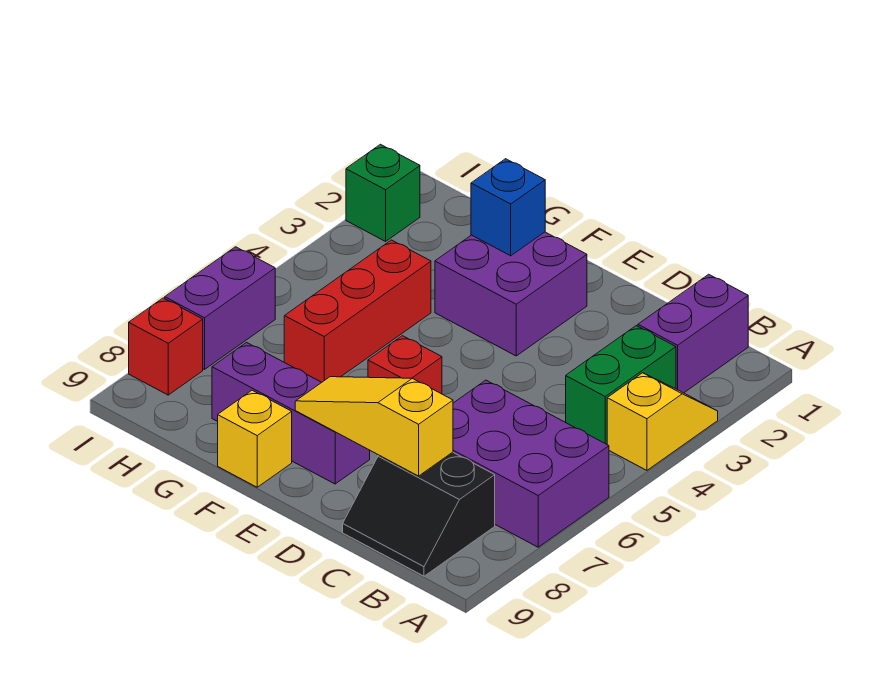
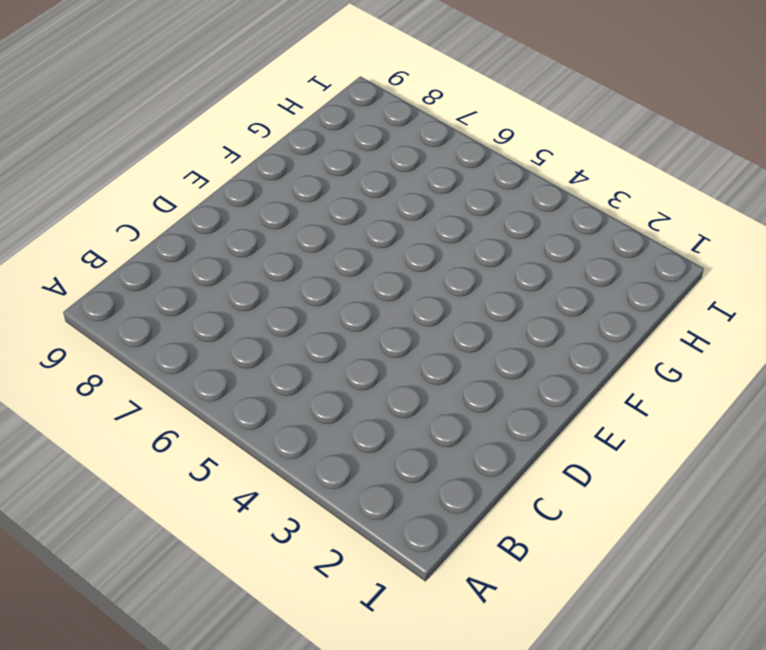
none -> yellow 1x2 slope [607,373,718,470]
none -> purple 2x3 brick [453,380,609,547]
none -> purple 1x2 brick [638,274,748,393]

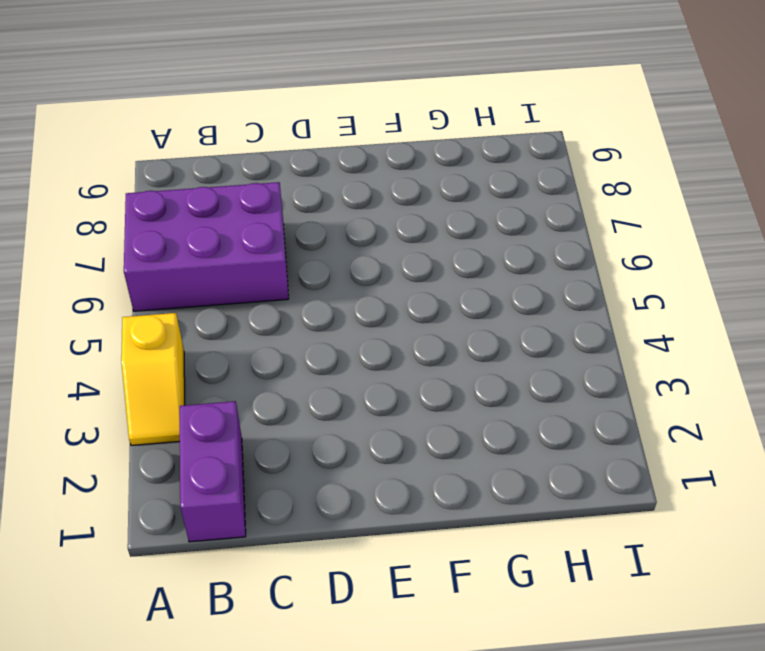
none -> green 1x2 brick [566,326,676,444]
none -> black 2x2 slope [343,452,495,576]
none -> purple 2x2 brick [435,232,587,356]

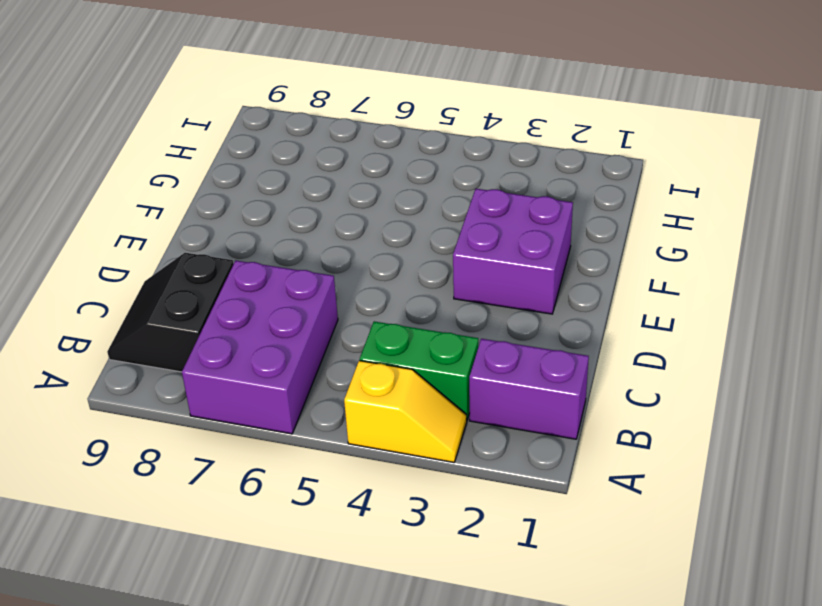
none -> red 1x1 brick [368,336,442,394]
none -> purple 1x3 brick [212,343,370,484]
none -> yellow 1x1 brick [218,390,292,487]

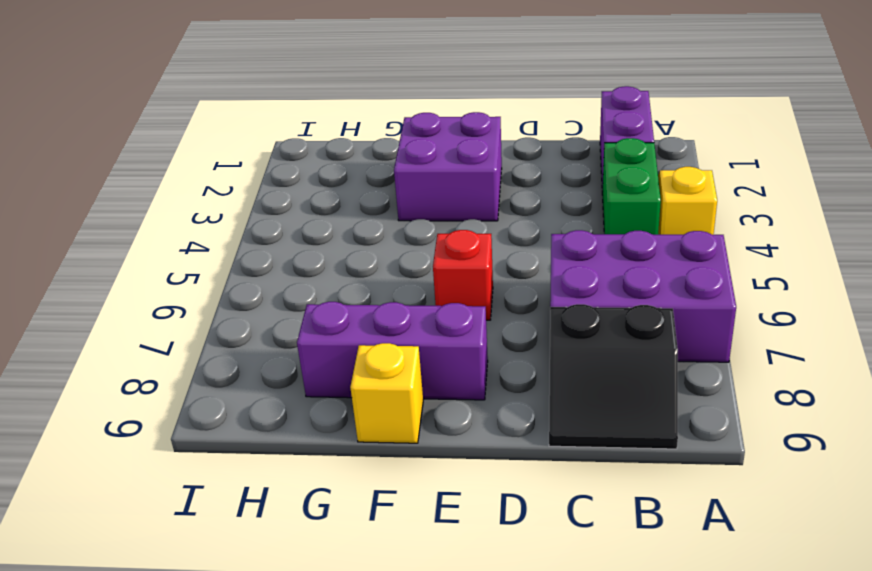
none -> red 1x3 brick [284,240,431,382]
none -> green 1x1 brick [346,144,420,241]
none -> purple 1x2 brick [165,247,275,369]

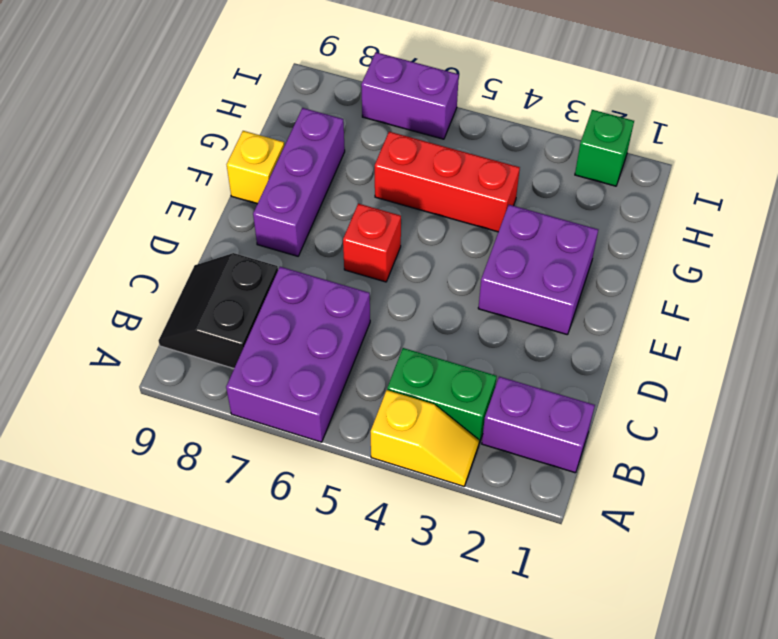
none -> red 1x1 brick [129,298,203,395]
none -> yellow 1x3 slope [295,377,453,476]
none -> blue 1x1 brick [471,159,545,256]

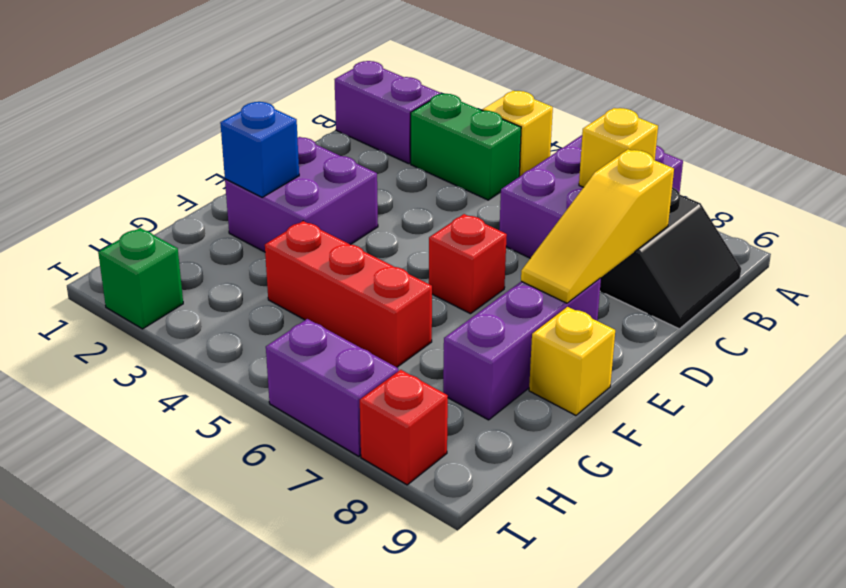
yellow 1x1 brick [579,108,658,187] -> none

